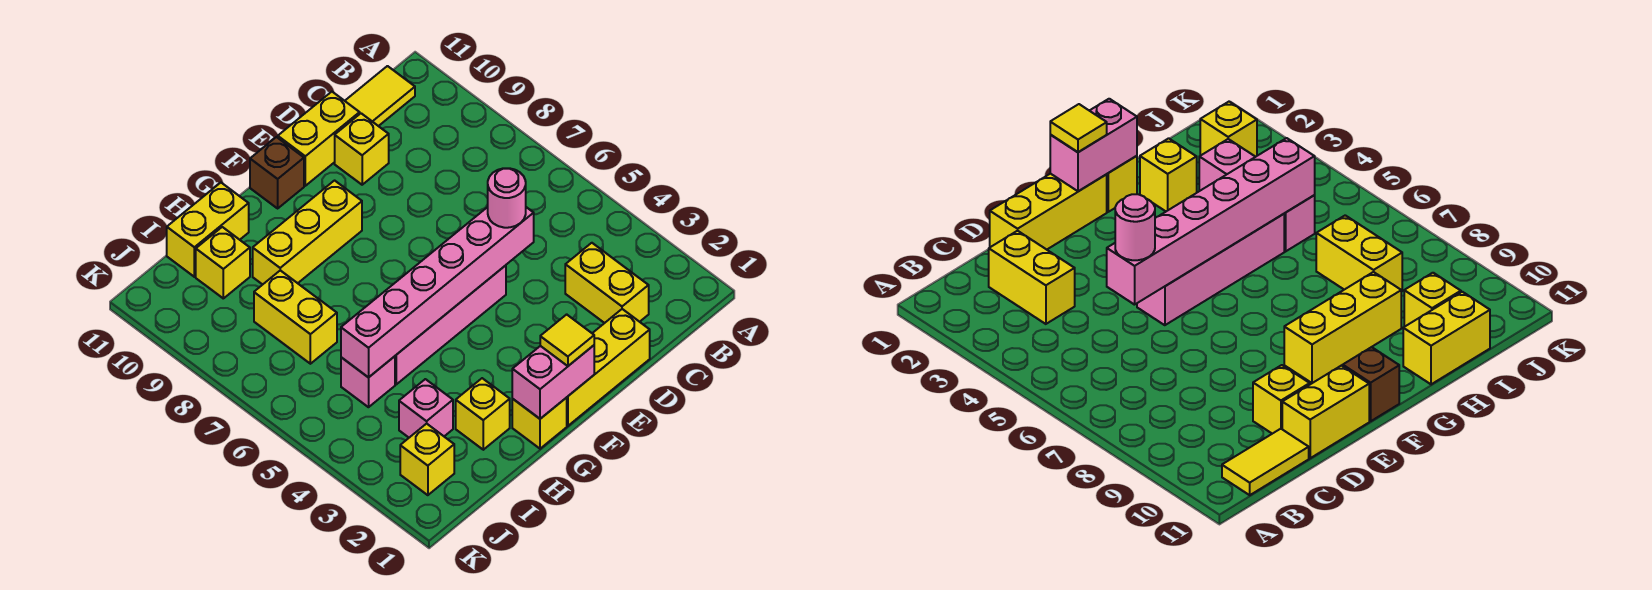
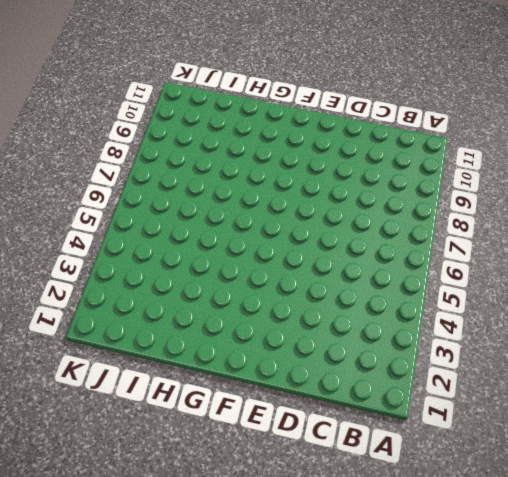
none -> yellow 1x2 tile [345,66,415,126]
none -> yellow 1x2 brick [565,243,649,323]
none -> yellow 1x3 brick [566,309,650,426]

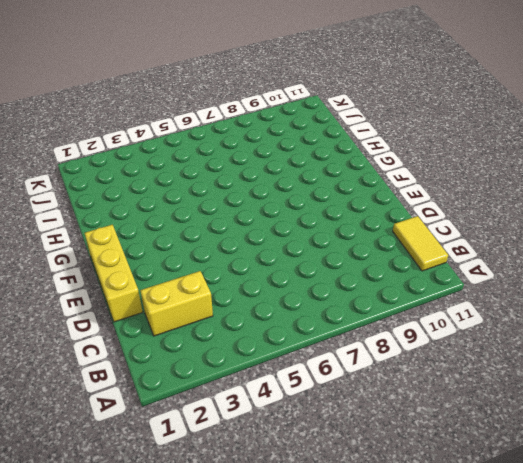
none -> yellow 1x1 brick [335,113,389,185]
none -> yellow 1x2 brick [278,92,360,186]
none -> pink 1x4 brick [395,265,506,384]

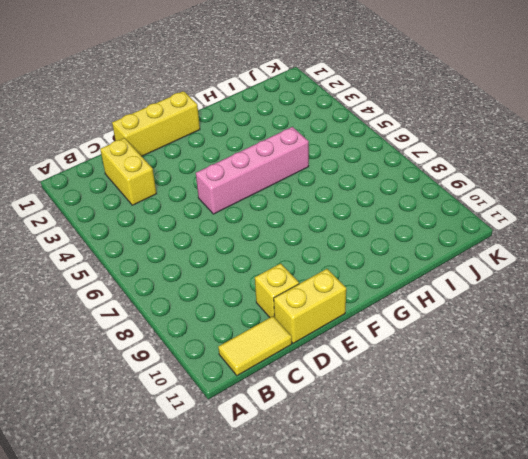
none -> yellow 1x3 brick [253,181,362,285]
none -> brown 1x1 brick [250,137,304,208]
none -> yellow 1x1 brick [512,398,567,449]

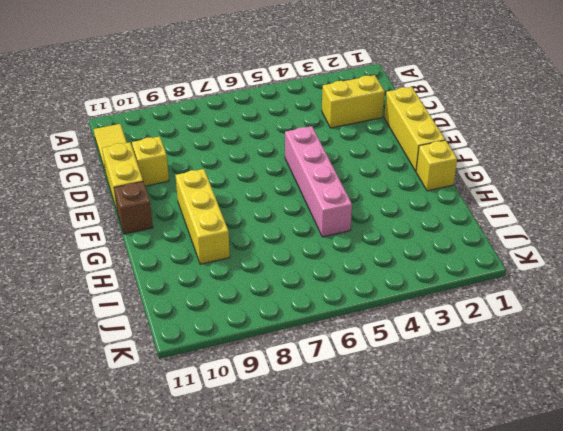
none -> yellow 1x1 brick [456,378,510,450]
none -> yellow 1x2 brick [167,183,249,277]
none -> pink 1x1 brick [399,379,453,438]

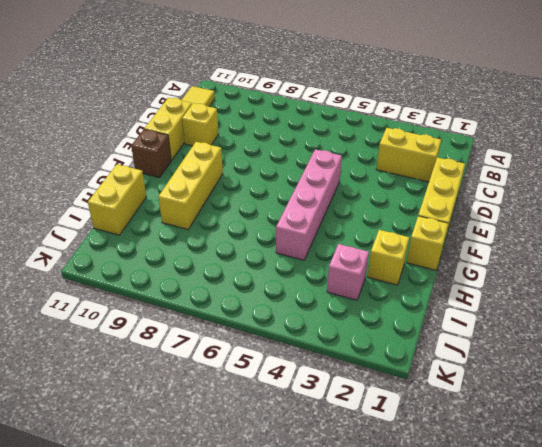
none -> pink 1x1 brick [341,356,395,407]
none -> yellow 1x2 brick [254,270,337,364]
none -> yellow 1x1 brick [196,227,250,298]

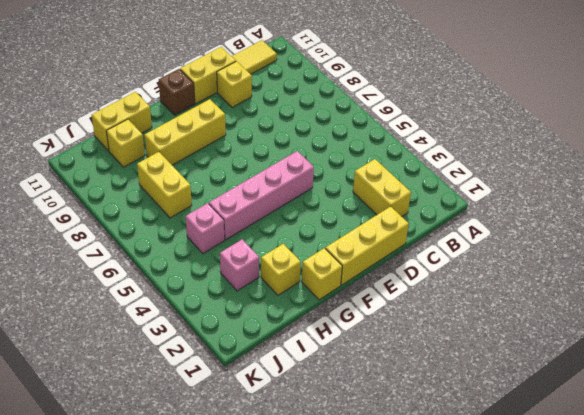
none -> yellow 1x1 brick [400,424,454,495]
none -> pink 1x6 brick [341,207,534,378]
none -> pink 1x2 brick [512,345,594,419]

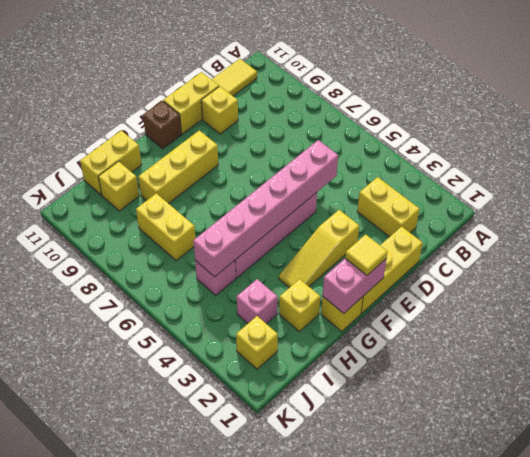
yellow 1x3 slope [279,210,359,288] -> none
none -> pink 1x1 round brick [488,168,526,228]

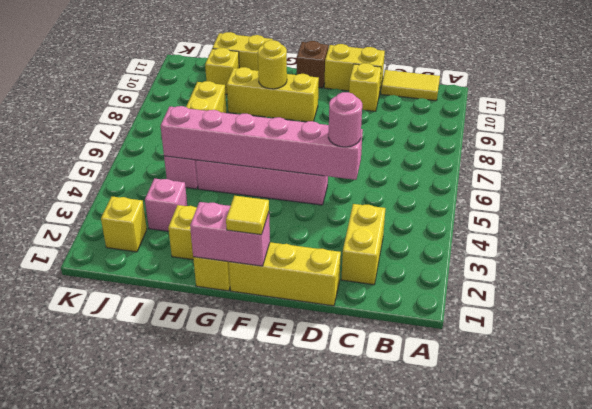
yellow 1x1 round brick [258,40,287,89] -> none

